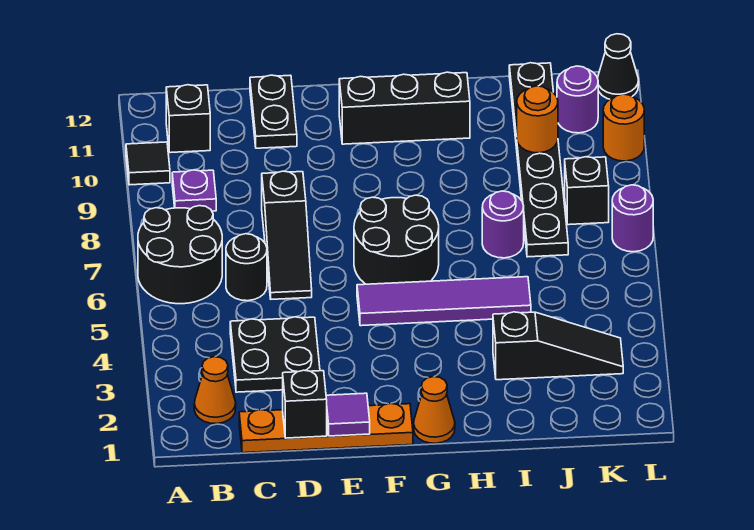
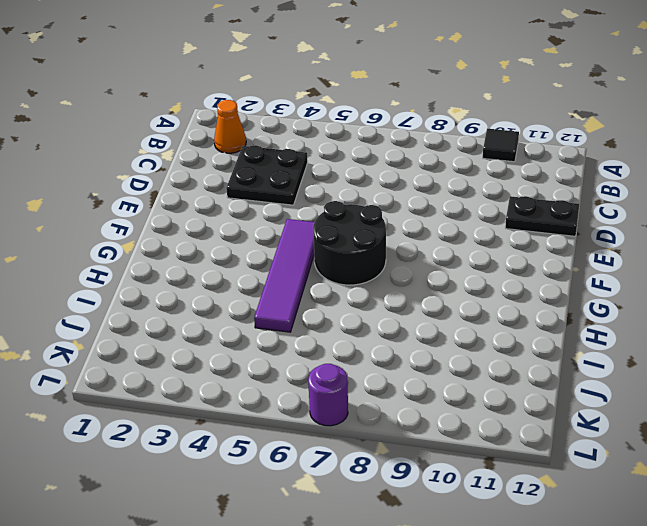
none -> black 2x2 round brick [138,206,222,304]
none -> purple 1x1 plate [172,170,216,211]
none -> black 1x1 brick [166,85,210,153]

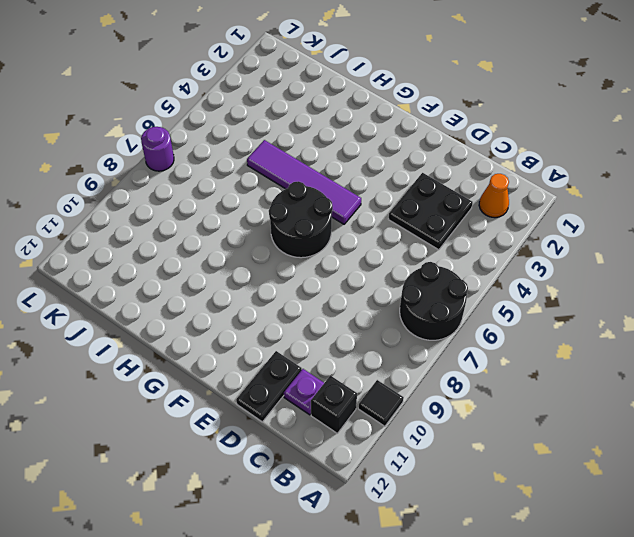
purple 1x1 plate [284,369,324,415] -> purple 1x1 plate moved to [172,170,216,211]
none -> orange 1x4 plate [239,403,413,453]
none -> black 1x1 round brick [226,234,267,301]
none -> black 1x3 slope [262,171,312,299]

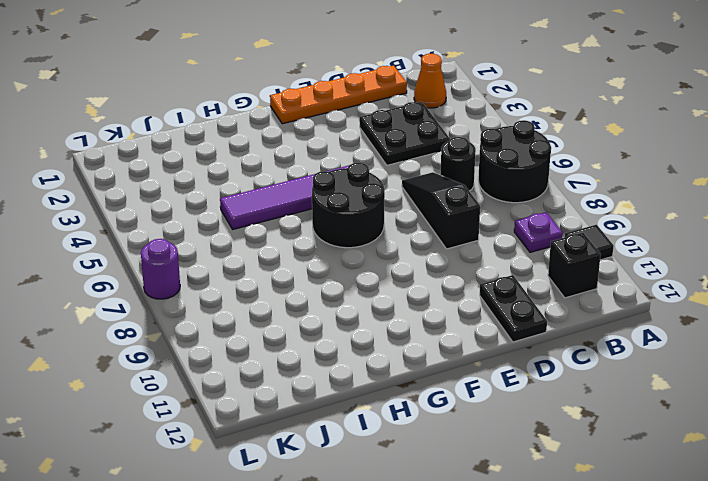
none -> black 1x3 brick [339,72,470,144]
none -> orange 1x1 cone [414,377,455,443]
none -> black 1x3 slope [493,312,623,380]

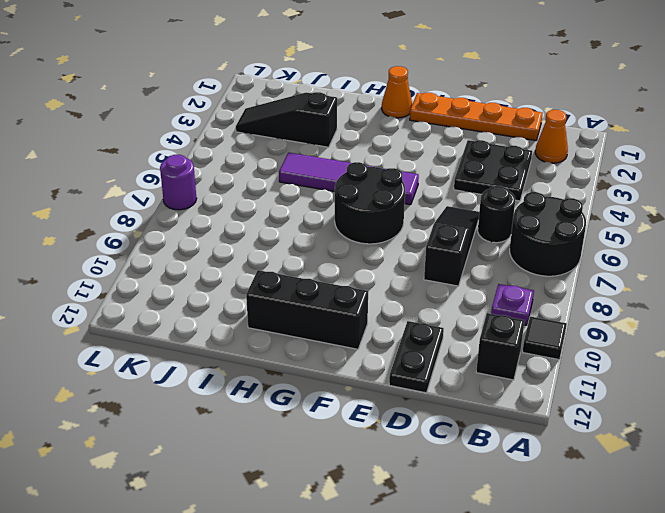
none -> purple 1x1 round brick [482,191,524,258]
none -> black 1x6 plate [509,63,568,257]
none -> black 1x1 brick [565,157,609,225]

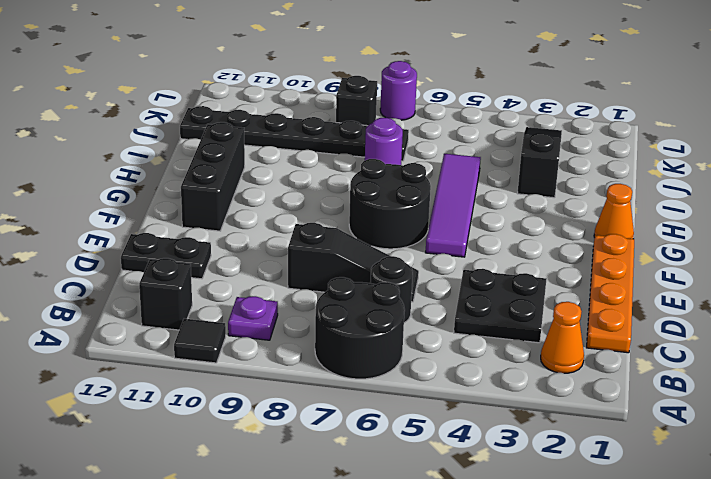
none -> purple 1x1 round brick [557,66,598,133]
none -> orange 1x1 round brick [603,94,644,161]
none -> black 1x1 cone [598,34,639,99]

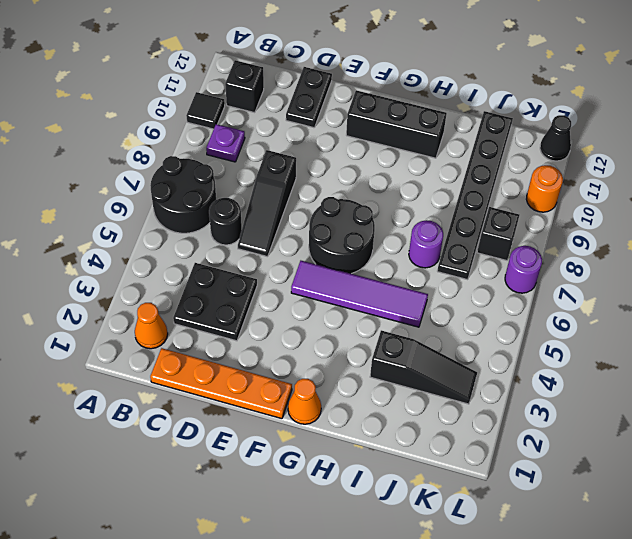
none -> purple 1x1 round brick [557,66,598,133]
none -> black 1x1 brick [283,370,327,438]
none -> purple 1x1 tile [326,393,370,436]

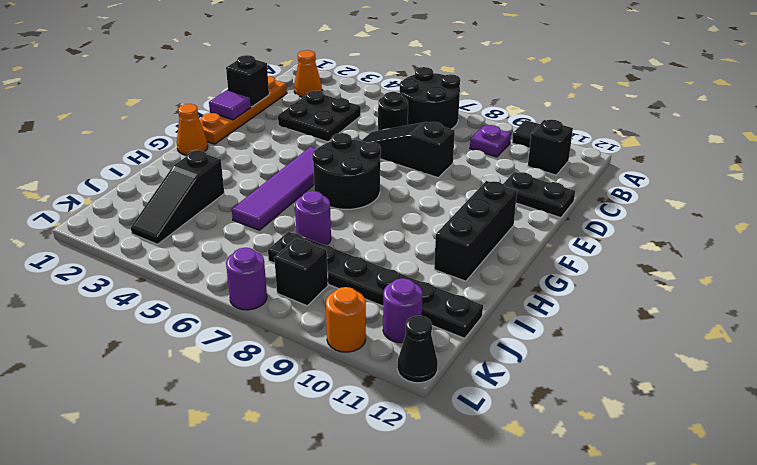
none -> orange 1x1 round brick [517,86,558,153]

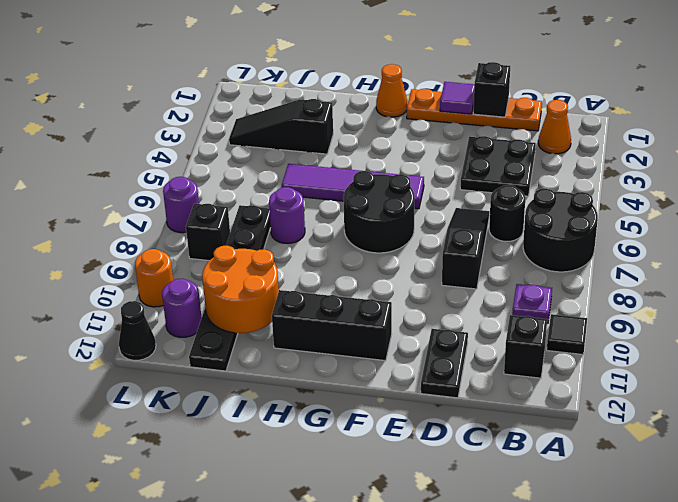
orange 2x2 round brick [202,246,279,333] -> orange 1x1 round brick [517,86,558,153]

